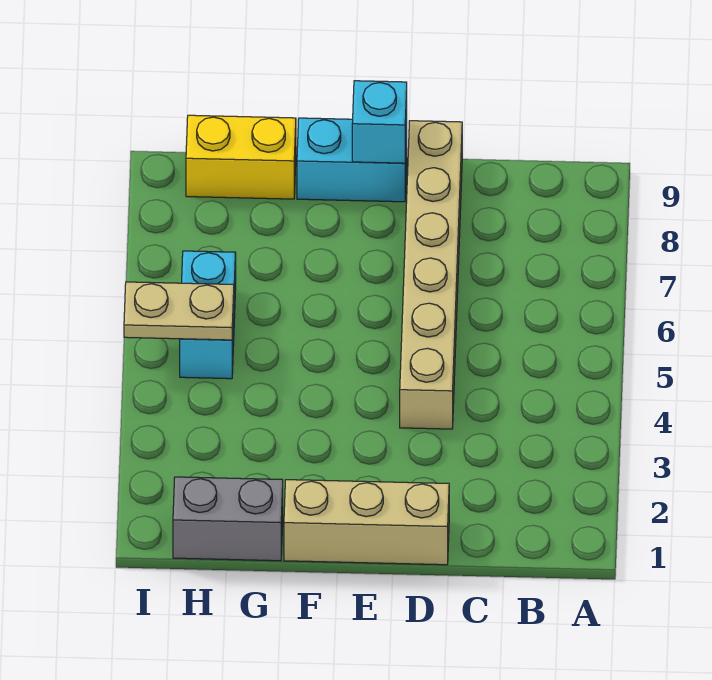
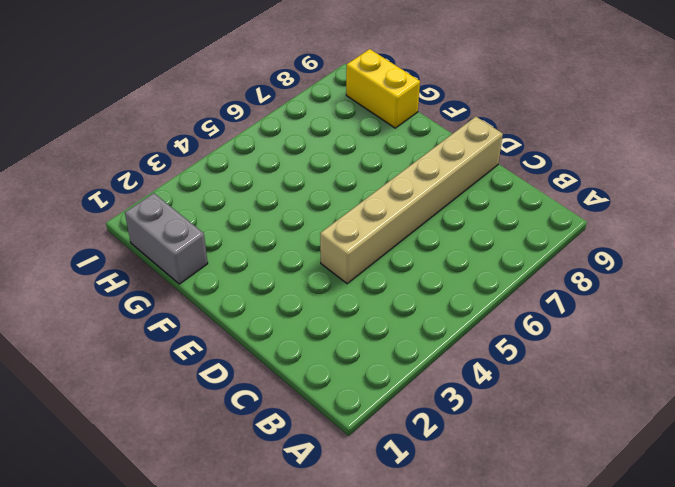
none -> tan 1x3 brick [284,480,449,565]
none -> cyan 1x2 brick [297,118,407,202]

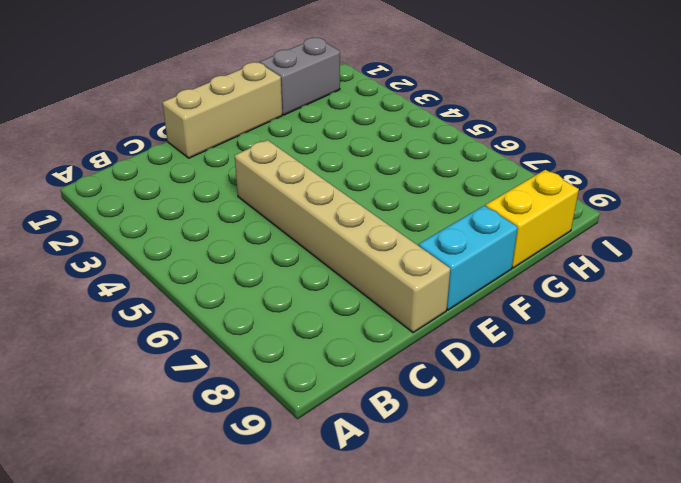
none -> cyan 1x2 brick [180,251,236,379]
none -> cyan 1x1 brick [352,81,407,163]

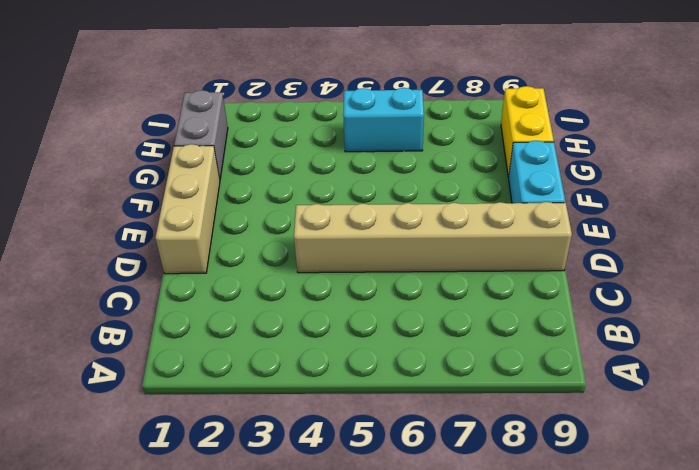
none -> cyan 1x1 brick [352,81,407,163]
none -> tan 1x2 plate [124,282,234,340]

